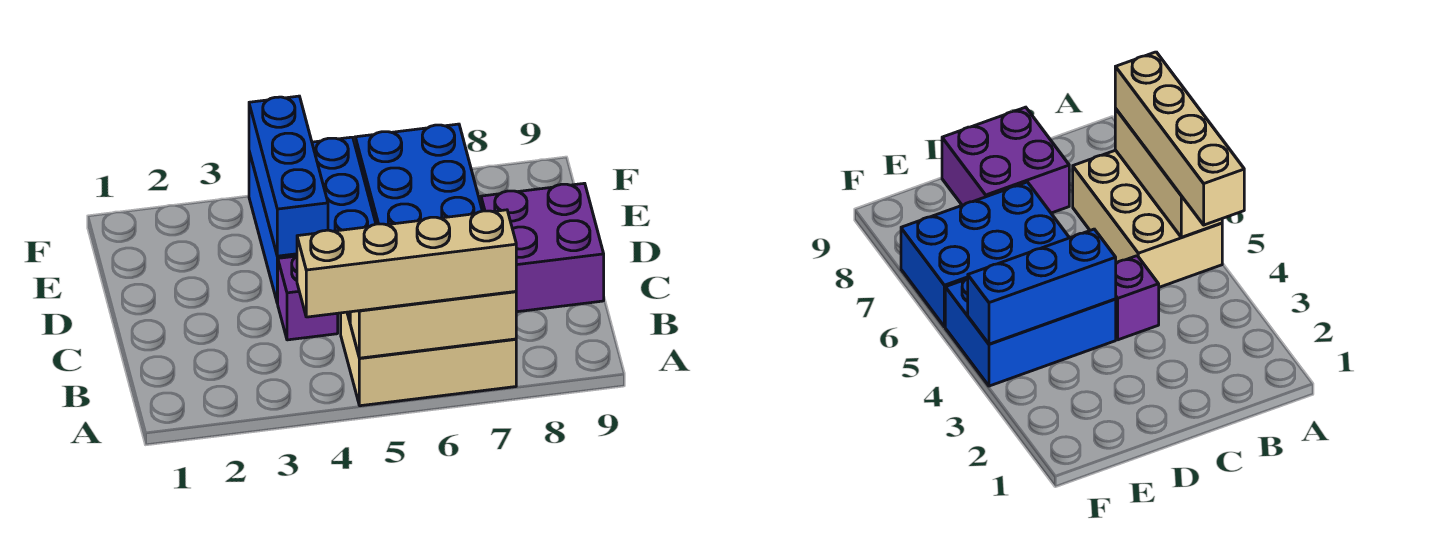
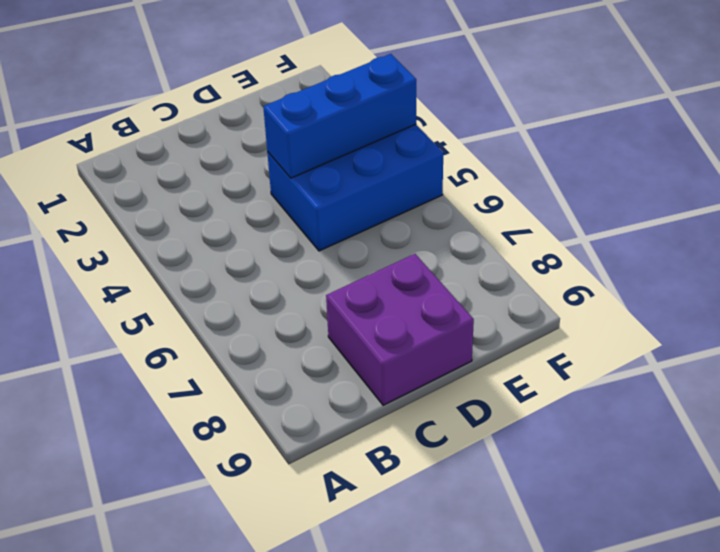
none -> tan 2x3 brick [341,312,516,406]
none -> purple 1x1 brick [278,256,338,340]

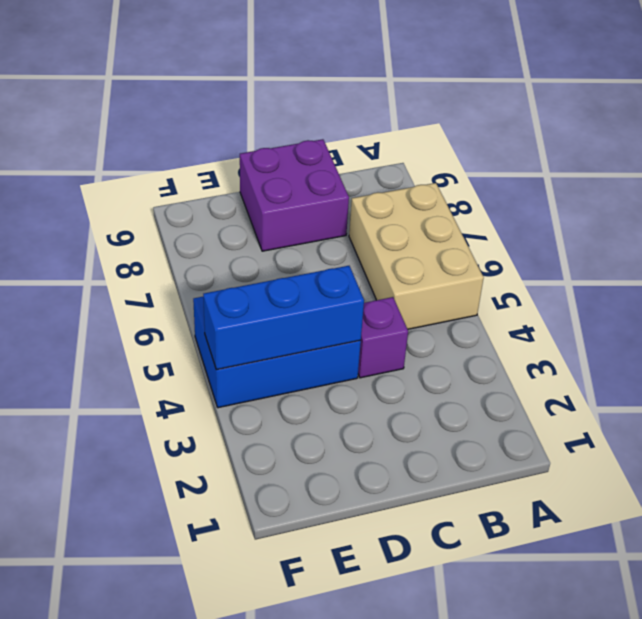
none -> blue 2x3 brick [355,124,482,225]
none -> tan 1x3 brick [350,291,516,358]

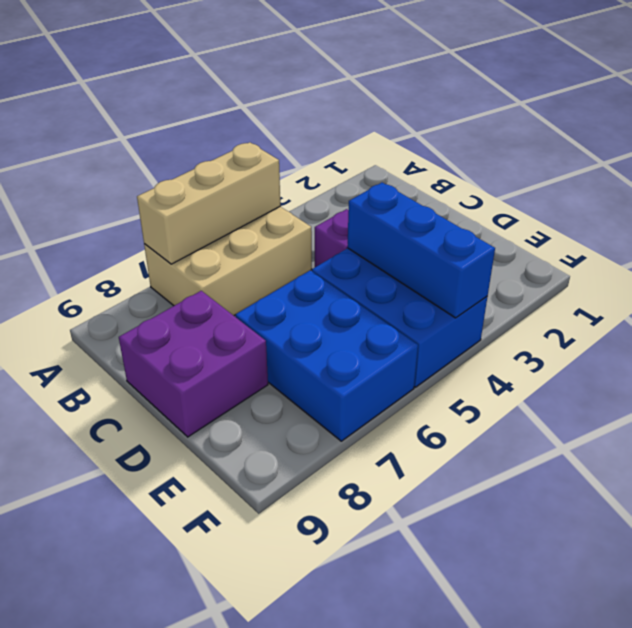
none -> tan 1x4 brick [297,210,516,317]

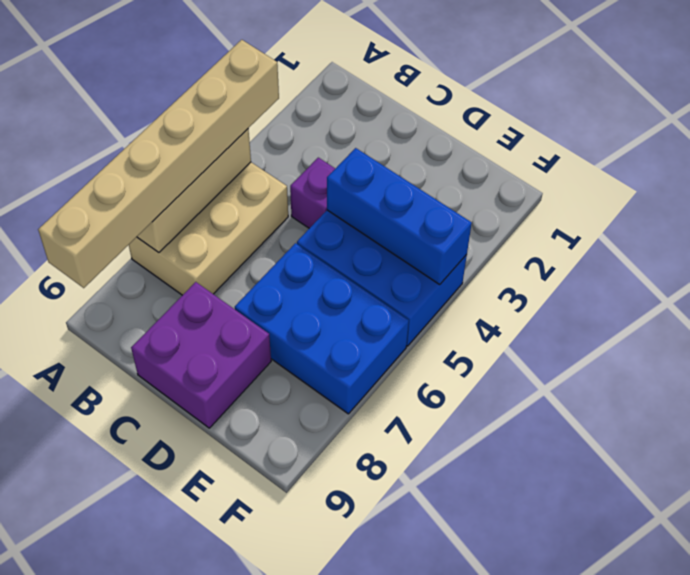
tan 1x6 brick [38,40,279,288] -> tan 1x4 brick [297,210,516,317]

